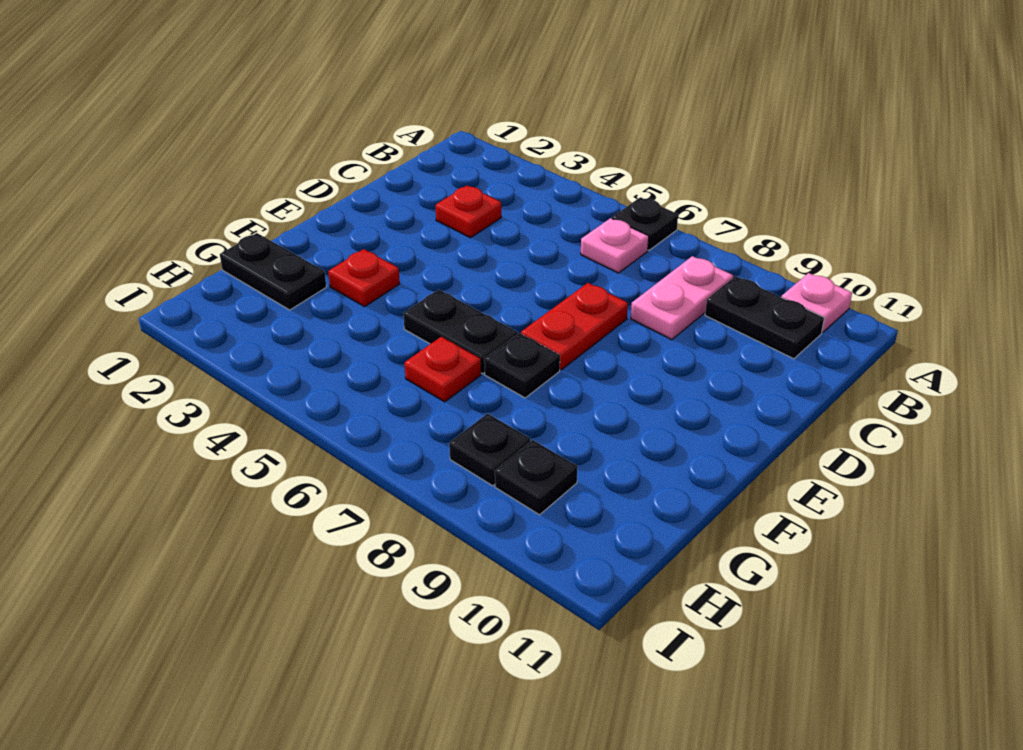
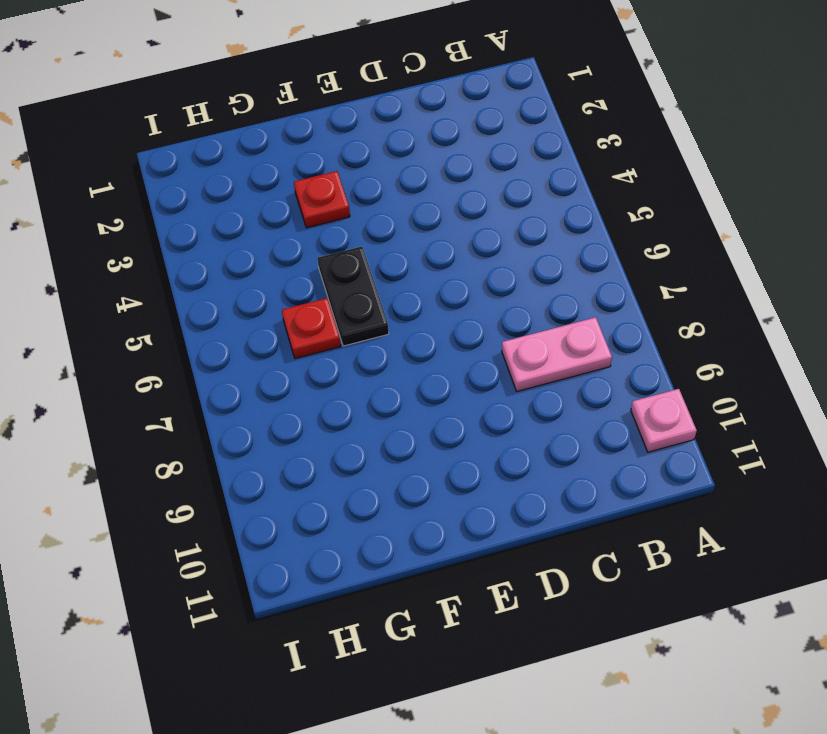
none -> black 1x1 plate [612,197,678,250]
none -> pink 1x1 plate [581,218,649,273]
none -> black 1x2 plate [705,276,824,359]

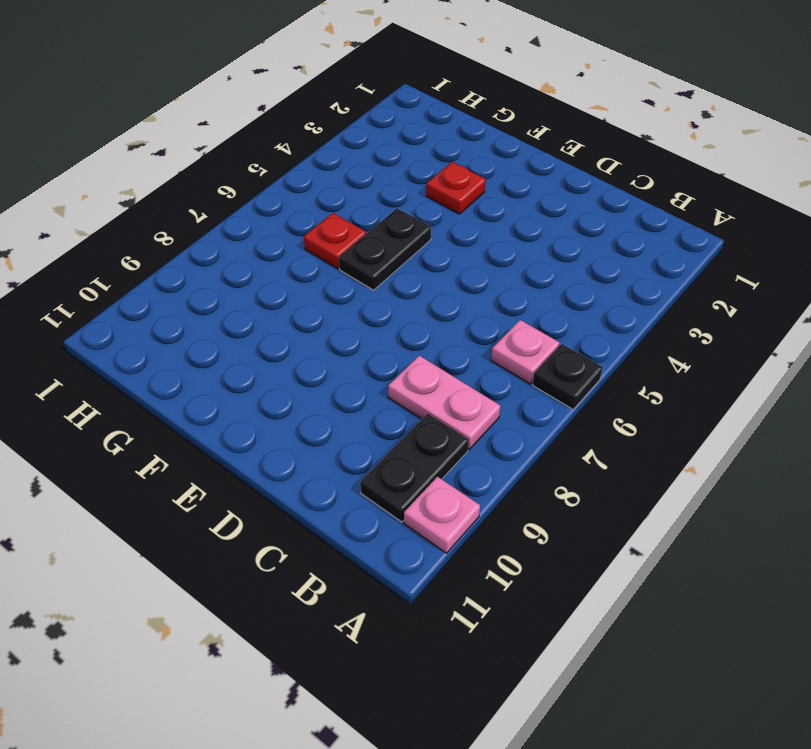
none -> red 1x1 plate [436,186,501,238]
none -> red 1x2 plate [521,283,628,370]
none -> black 1x1 plate [484,333,560,398]

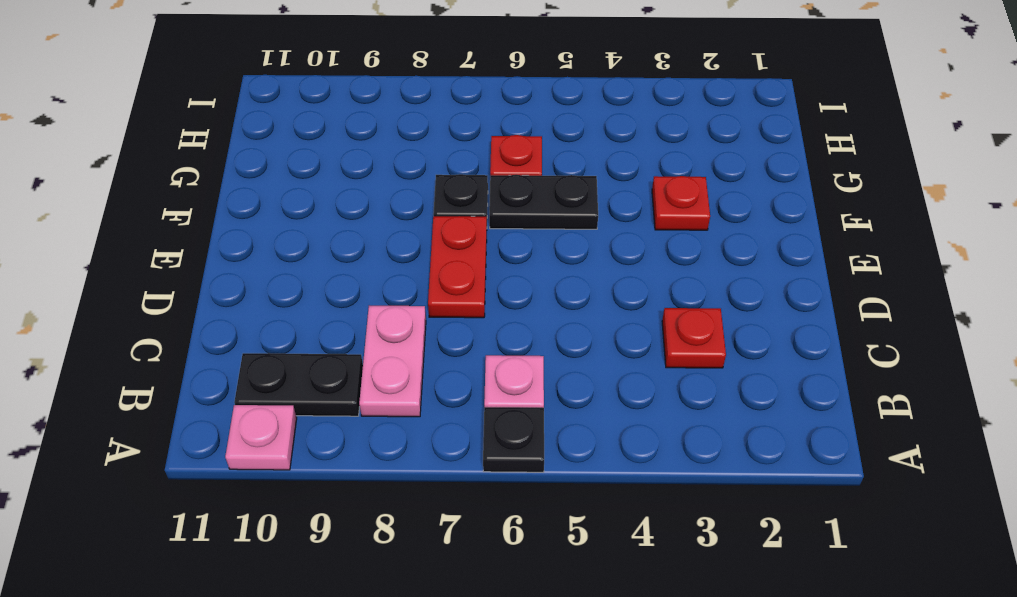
none -> black 1x2 plate [220,233,326,310]
none -> black 1x1 plate [449,414,530,486]
none -> black 1x1 plate [495,440,578,515]

